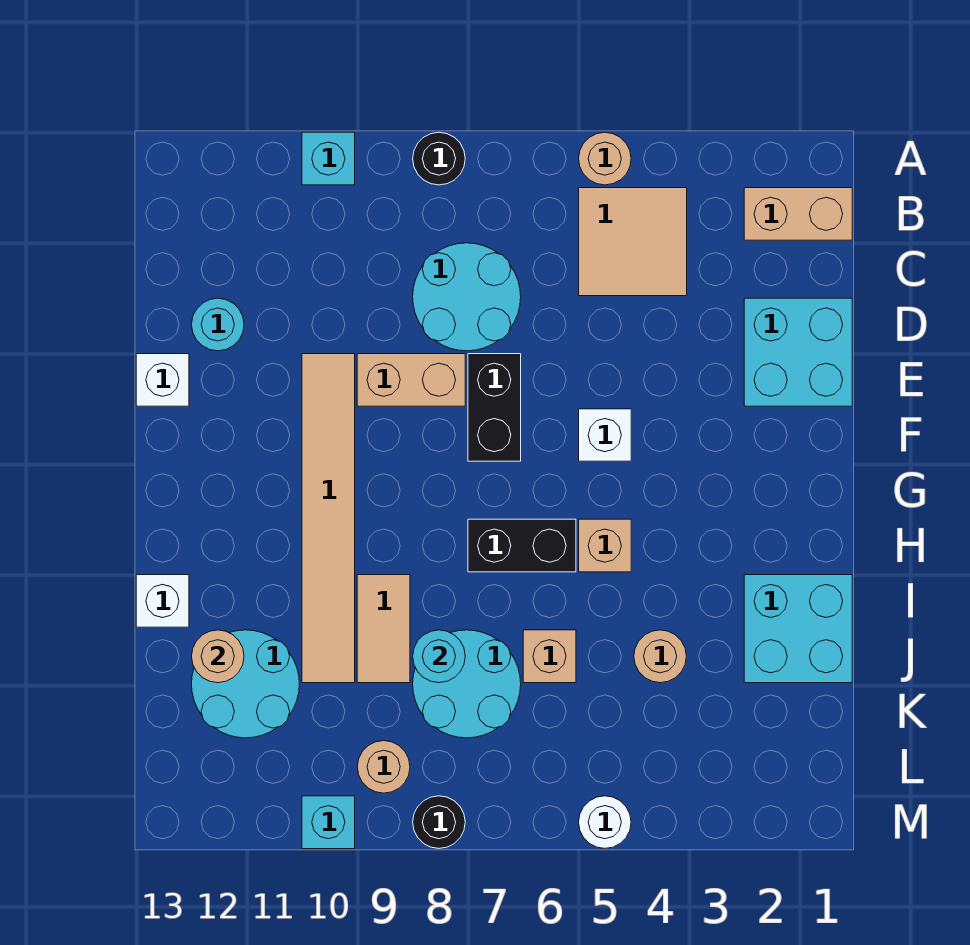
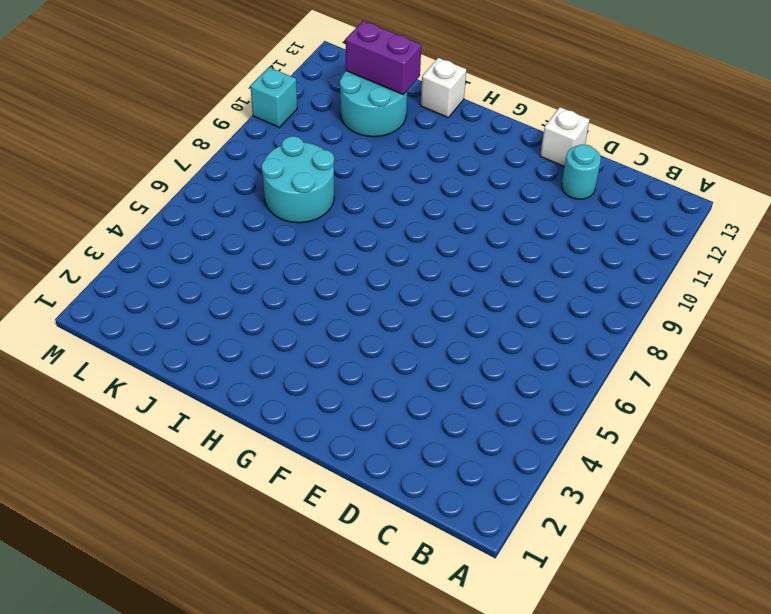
purple 1x2 brick [346,21,421,95] -> tan 1x1 round brick [192,630,244,683]
none -> tan 1x1 round brick [579,132,631,185]
none -> black 1x1 round brick [413,132,465,185]
none -> cyan 1x1 brick [302,132,355,185]

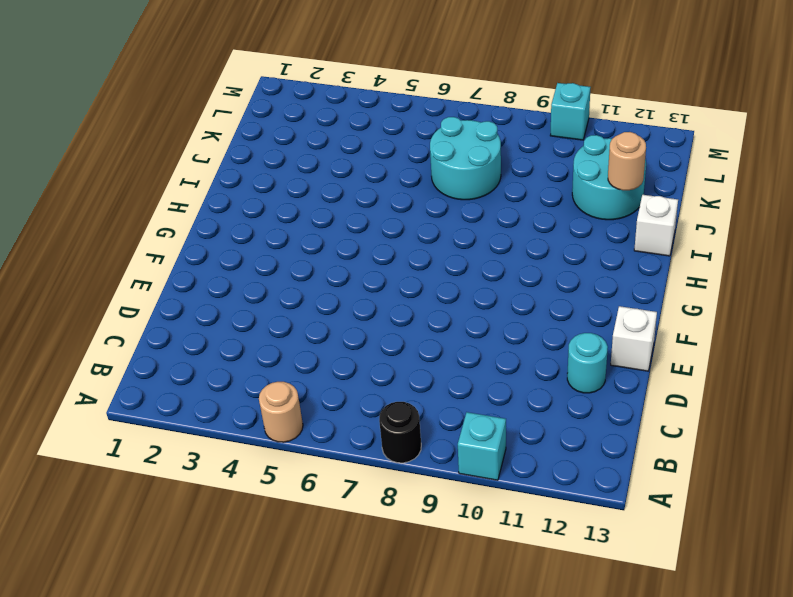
none -> tan 1x2 brick [744,188,852,240]
none -> tan 2x2 tile [579,188,687,296]
none -> cyan 2x2 round brick [413,243,521,351]

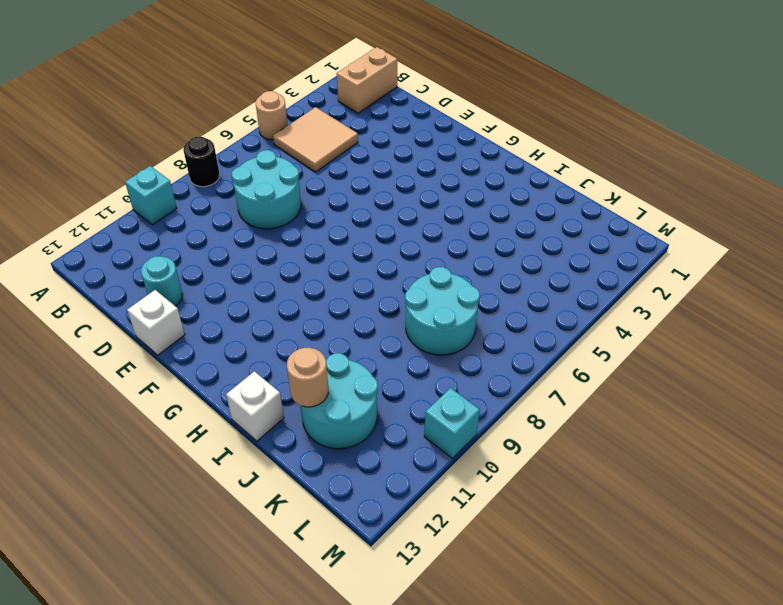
none -> cyan 2x2 brick [744,298,852,406]
none -> black 1x2 brick [468,354,521,461]
none -> tan 1x2 brick [357,354,465,406]

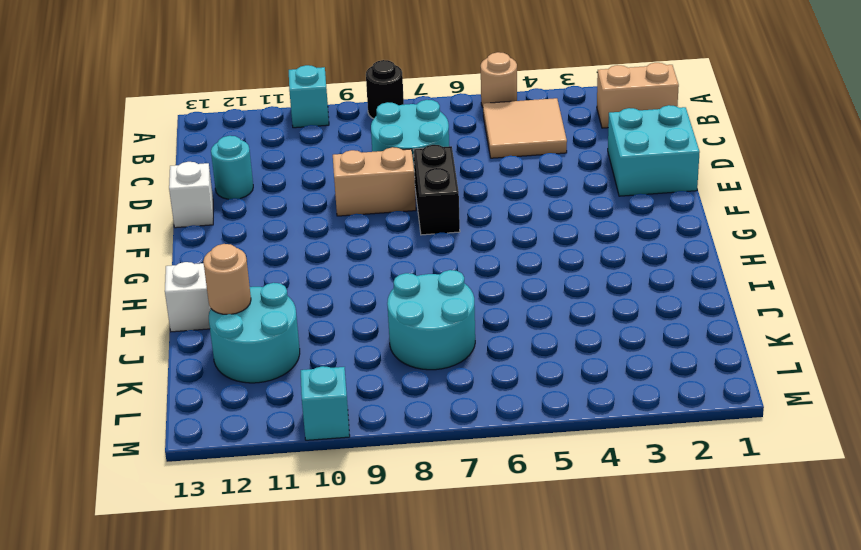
none -> tan 1x6 tile [302,354,355,683]
none -> white 1x1 brick [579,409,631,461]
none -> tan 1x1 brick [579,519,631,572]

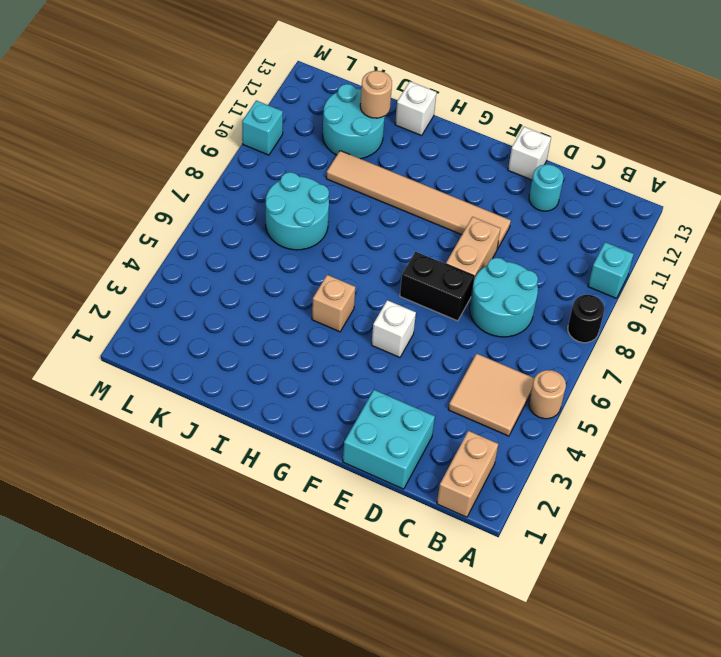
none -> black 1x2 brick [468,519,576,572]
none -> cyan 2x2 brick [744,575,852,683]
none -> tan 1x2 tile [357,575,410,683]

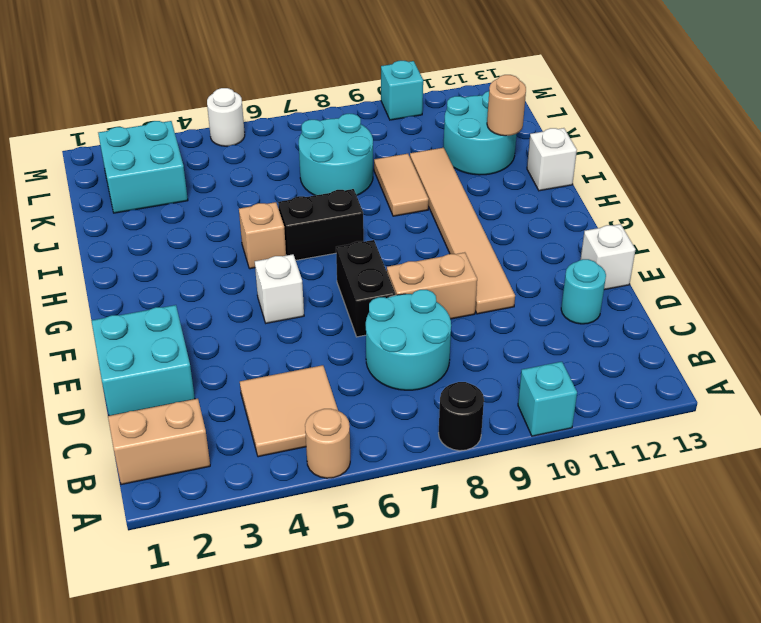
cyan 2x2 brick [98,121,188,213] -> cyan 2x2 brick moved to [744,575,852,683]
none -> tan 1x1 round brick [634,630,686,683]
none -> tan 1x1 brick [523,630,576,683]
none -> tan 1x1 round brick [357,741,410,793]

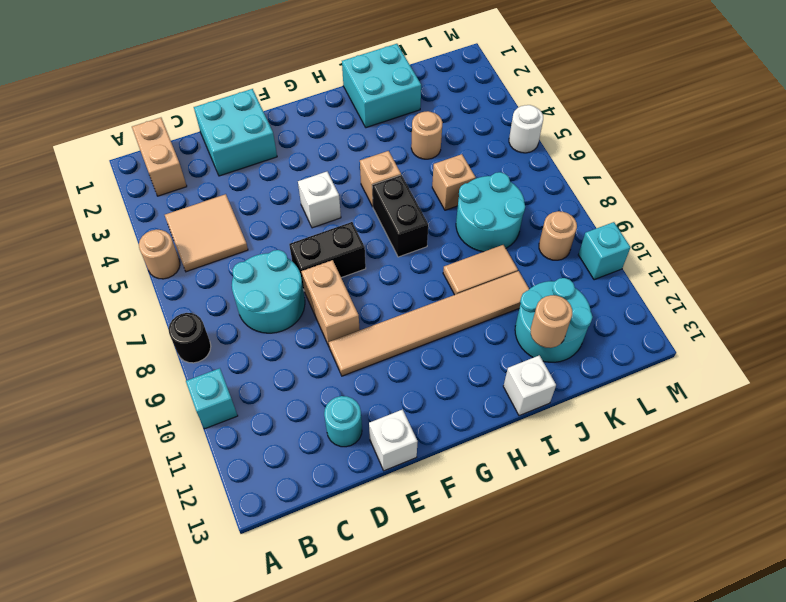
none -> black 1x1 round brick [413,796,465,848]
none -> cyan 1x1 round brick [413,630,465,683]

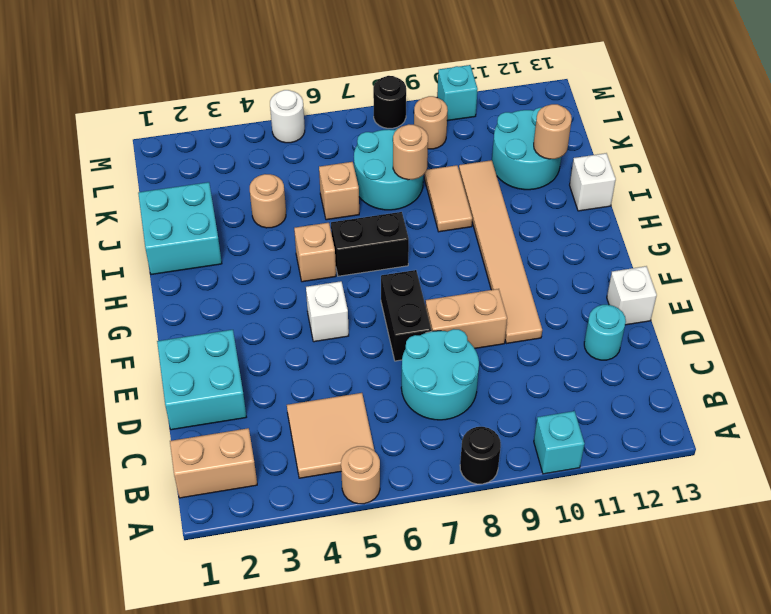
tan 1x1 round brick [393,124,428,180] -> cyan 1x1 round brick [413,630,465,683]

